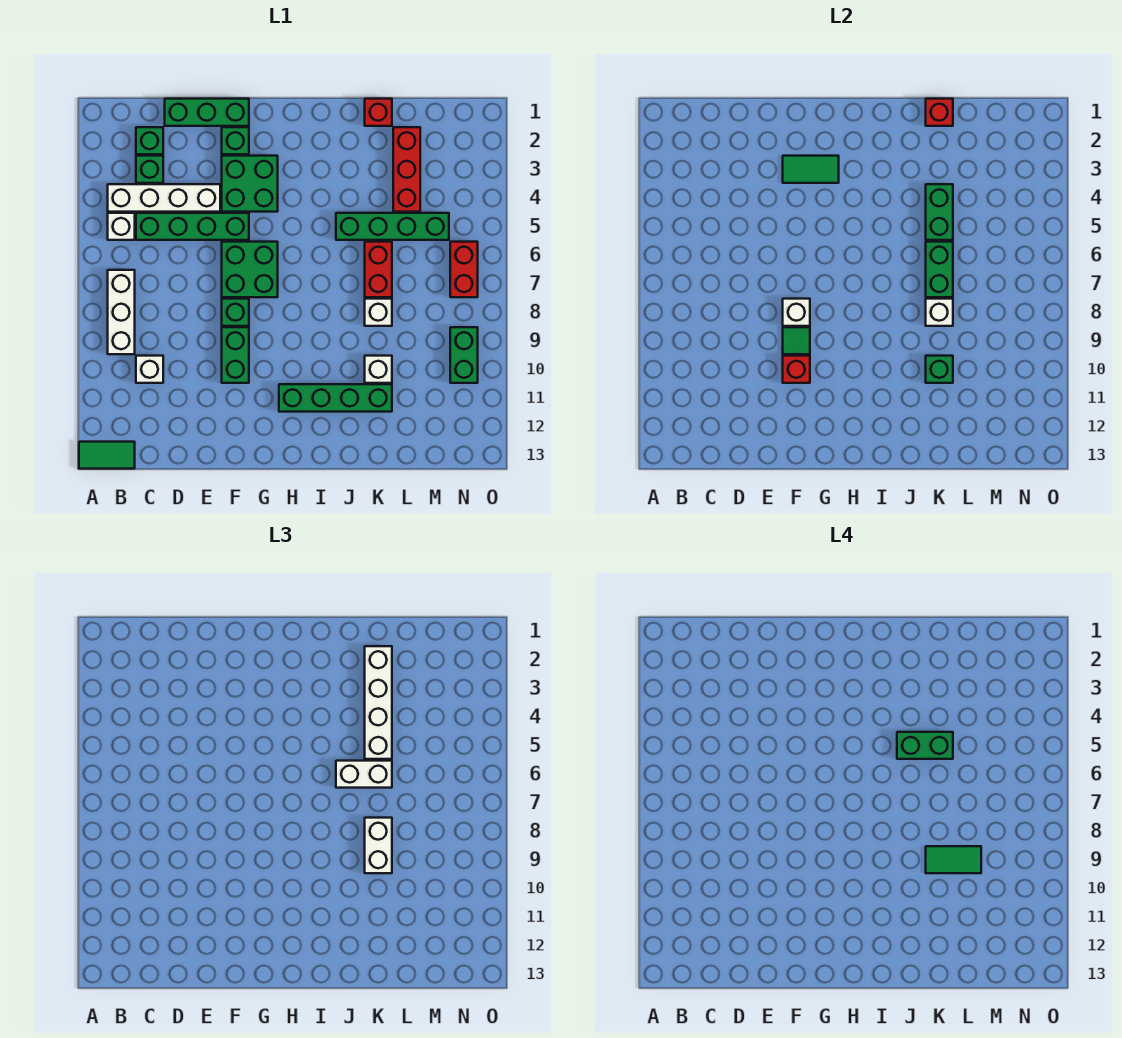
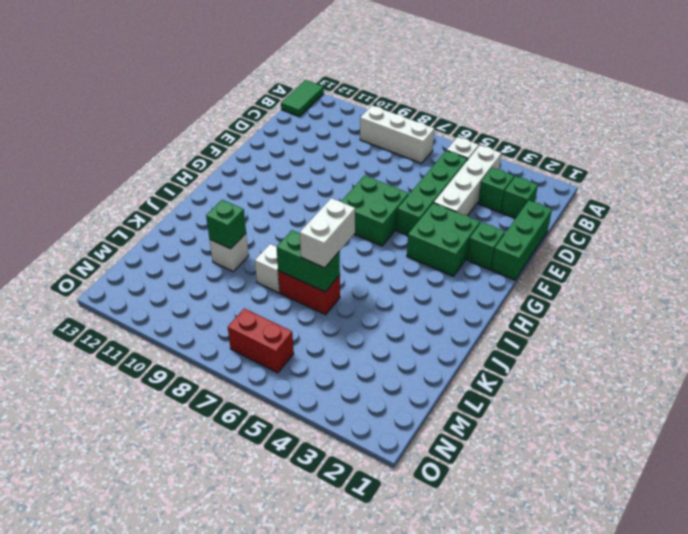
none -> white 1x1 brick [136,356,163,383]
none -> green 1x1 brick [222,299,249,326]
none -> green 1x2 brick [222,327,249,383]
none -> green 1x4 brick [279,384,392,412]

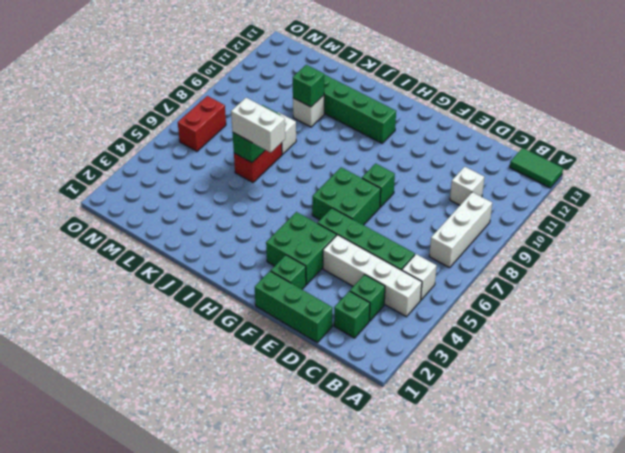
none -> green 1x2 brick [222,327,249,383]
none -> green 1x4 brick [336,213,449,240]
none -> red 1x1 brick [365,99,392,126]
none -> red 1x3 brick [393,127,420,212]

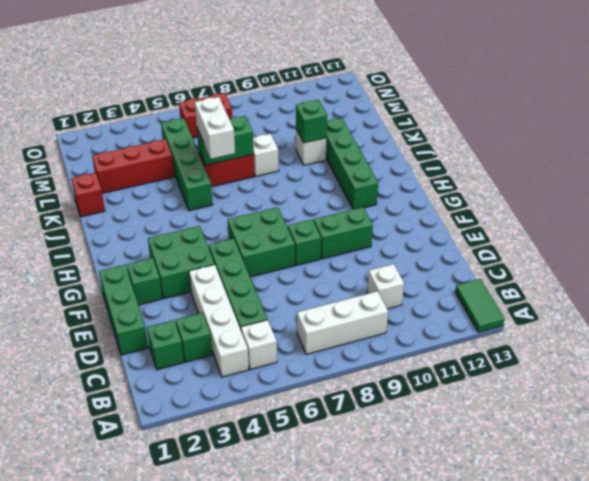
none -> green 1x2 brick [450,327,478,383]
none -> green 1x2 tile [783,156,839,183]
none -> white 1x1 brick [783,299,810,326]
none -> green 1x1 tile [783,327,810,354]

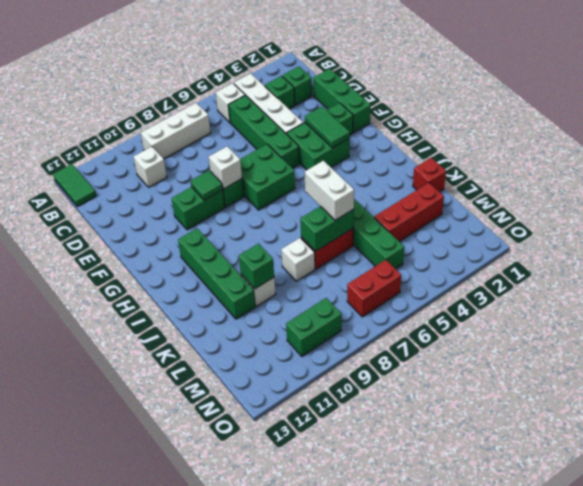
none -> red 1x1 brick [783,356,810,383]
none -> red 1x1 brick [926,99,953,126]
none -> green 1x2 brick [926,184,953,240]
none -> white 1x1 brick [926,299,953,326]

